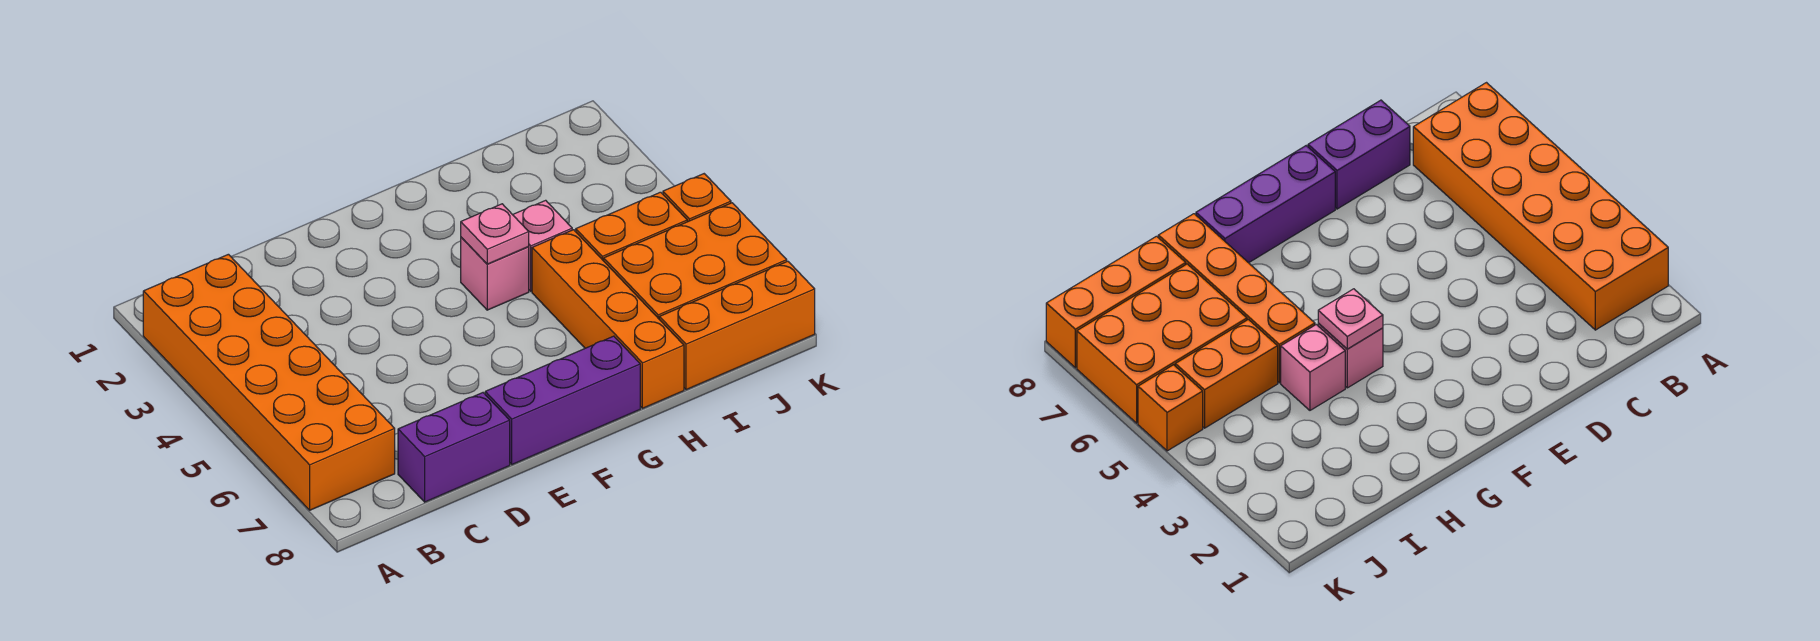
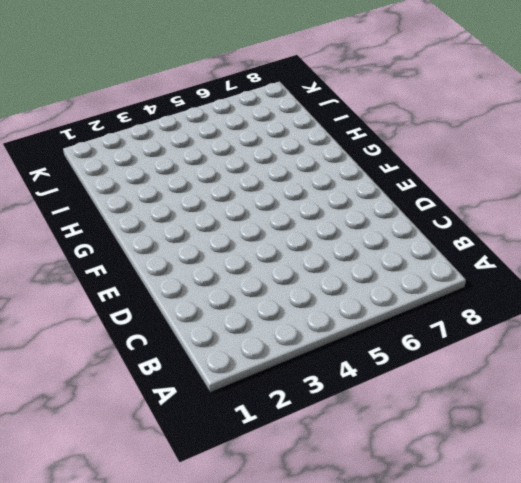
none -> orange 2x6 brick [143,254,395,510]
none -> purple 1x2 brick [398,393,510,502]

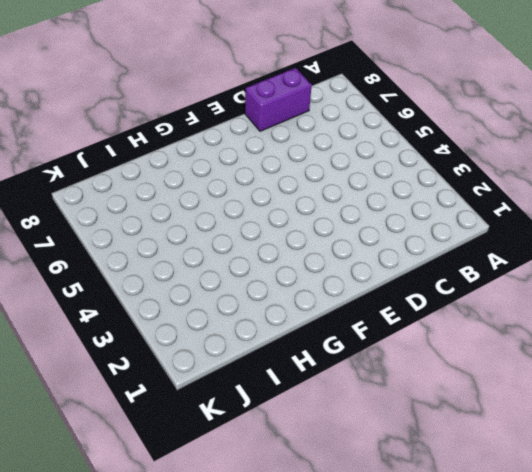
none -> orange 2x6 brick [143,254,395,510]
none -> purple 1x3 brick [485,336,640,465]

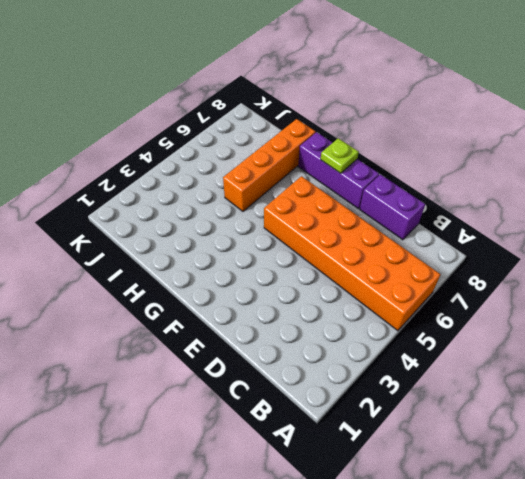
orange 2x6 brick [264,176,441,331] -> orange 2x6 brick turned to [143,254,395,510]
lime 1x1 plate [321,138,359,173] -> none
none -> pink 1x1 brick [461,237,529,310]
none -> pink 1x1 brick [513,200,572,291]

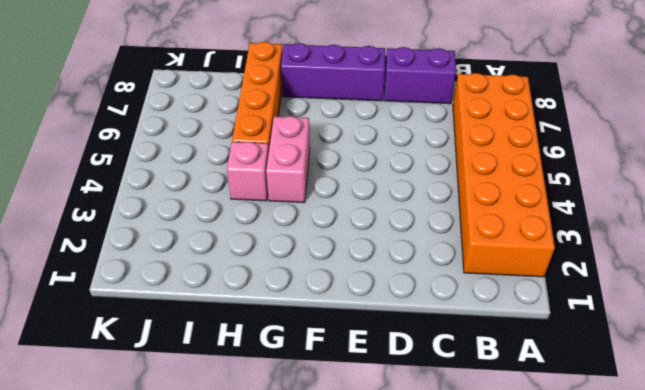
pink 1x2 brick [266,116,310,203] -> pink 1x1 brick [461,237,529,310]
none -> orange 1x2 brick [576,192,687,261]
none -> orange 2x3 brick [604,203,787,319]

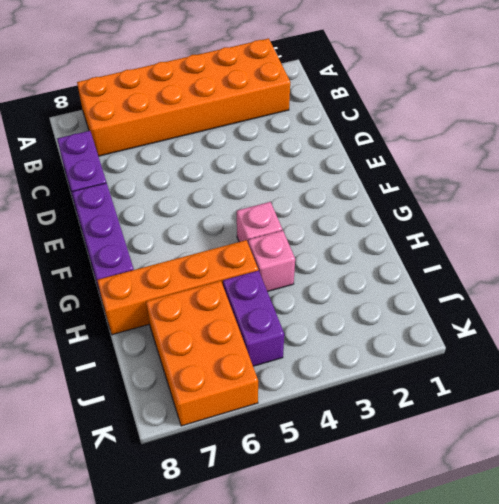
purple 1x2 brick [223,270,284,366] -> orange 1x2 brick [576,192,687,261]
none -> orange 1x3 brick [659,261,815,390]
none -> orange 1x1 brick [663,174,731,222]

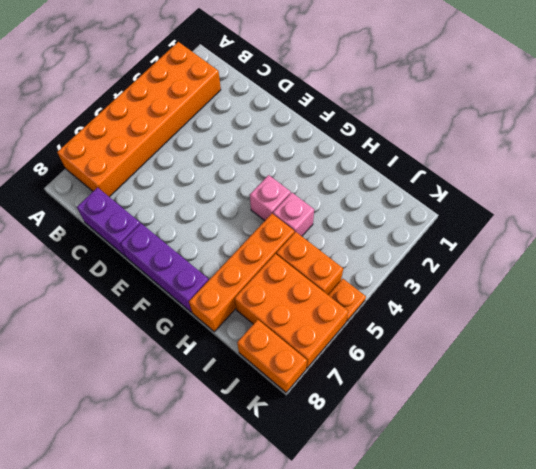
orange 1x2 brick [237,320,307,392] -> orange 1x3 brick [659,261,815,390]
orange 1x1 plate [329,279,366,322] -> orange 1x1 brick [663,174,731,222]
none -> pink 1x1 plate [461,204,529,264]

